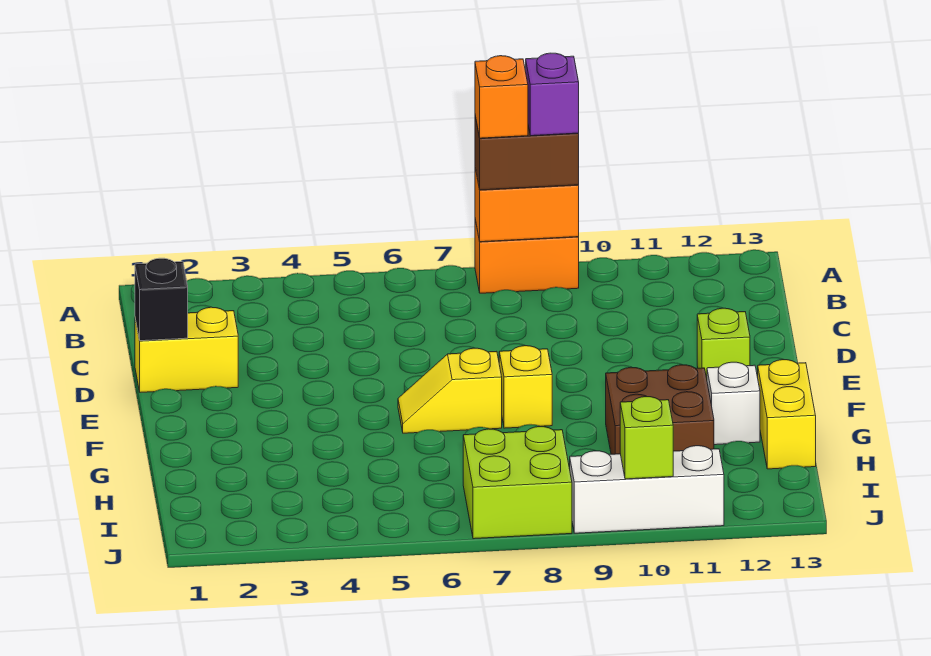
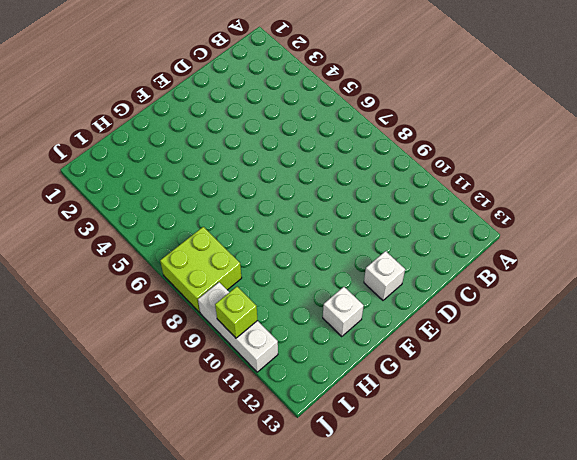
white 1x1 brick [364,251,405,300] -> lime 1x1 brick [697,308,750,378]
none -> orange 1x2 brick [475,219,579,293]
none -> yellow 1x2 brick [135,307,238,392]
none -> yellow 1x2 slope [398,348,502,433]

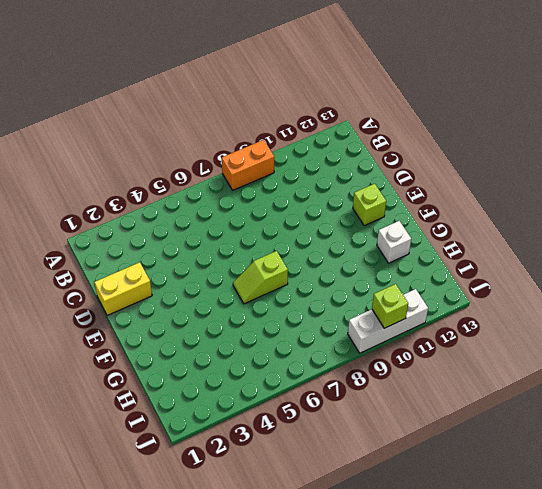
lime 1x2 slope [233,251,288,304] -> yellow 1x2 slope [398,348,502,433]
none -> yellow 1x1 brick [499,346,552,428]
none -> brown 2x2 brick [606,365,714,454]
none -> yellow 1x2 brick [758,360,816,469]

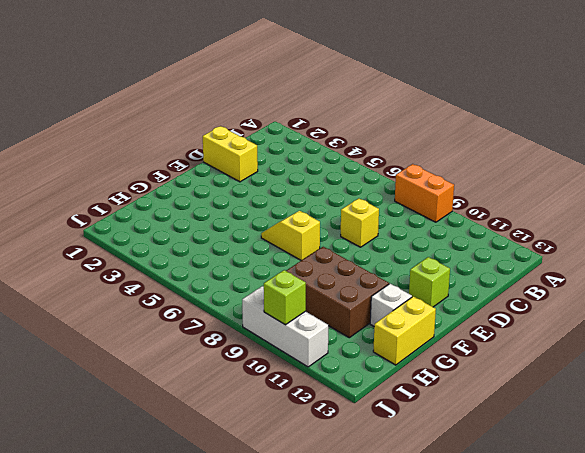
yellow 1x1 brick [341,198,379,247] -> yellow 1x1 brick moved to [499,346,552,428]
brown 2x3 brick [286,247,389,338] -> brown 2x2 brick [606,365,714,454]
none -> lime 2x2 brick [463,427,572,539]
none -> orange 1x2 brick [475,168,579,242]
none -> black 1x1 brick [135,258,188,341]

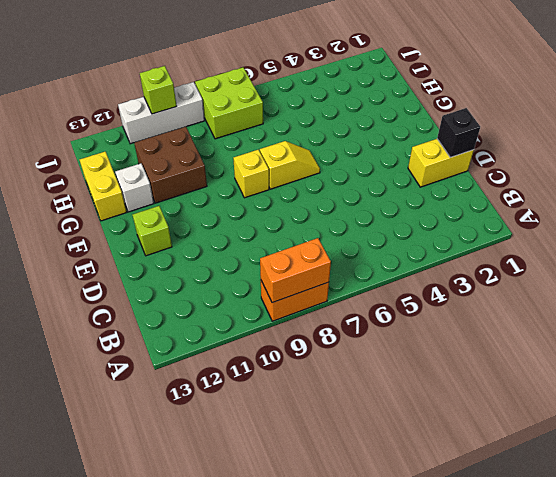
none -> brown 1x2 brick [475,116,579,190]
none -> orange 1x1 brick [475,56,528,138]
none -> purple 1x1 brick [526,53,579,136]

